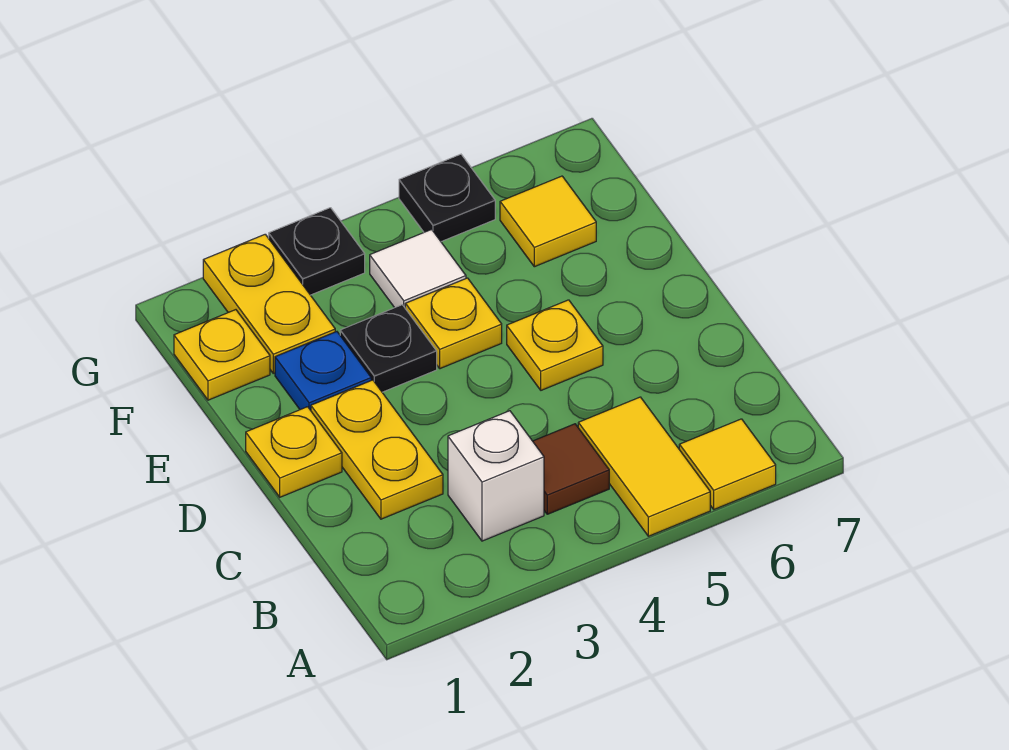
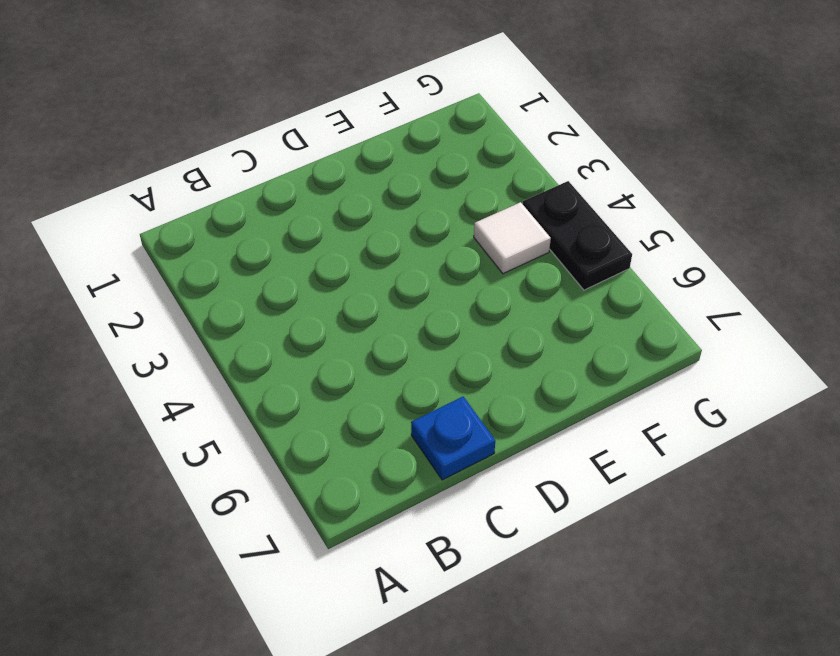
blue 1x1 plate [411,397,495,480] -> blue 1x1 plate moved to [275,332,371,410]
black 1x2 plate [523,181,632,290] -> black 1x1 plate [399,154,495,242]
none -> yellow 1x2 tile [578,397,710,536]
none -> yellow 1x1 tile [679,419,776,509]
none -> white 1x1 brick [448,411,544,541]

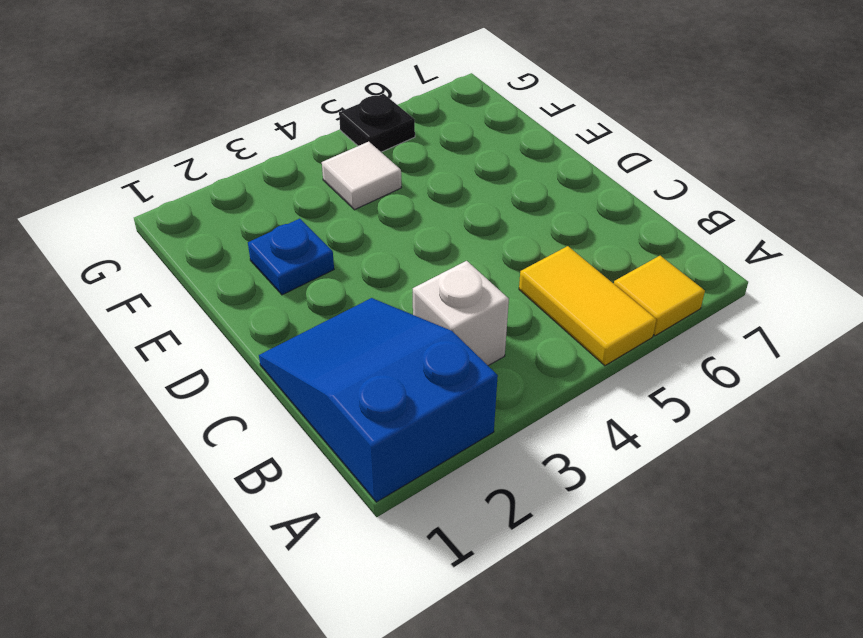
blue 2x3 slope [259,298,498,502] -> yellow 1x2 plate [311,380,443,519]
none -> brown 1x1 tile [533,424,609,514]
none -> yellow 1x1 plate [246,407,342,497]
none -> yellow 1x1 plate [507,300,603,390]

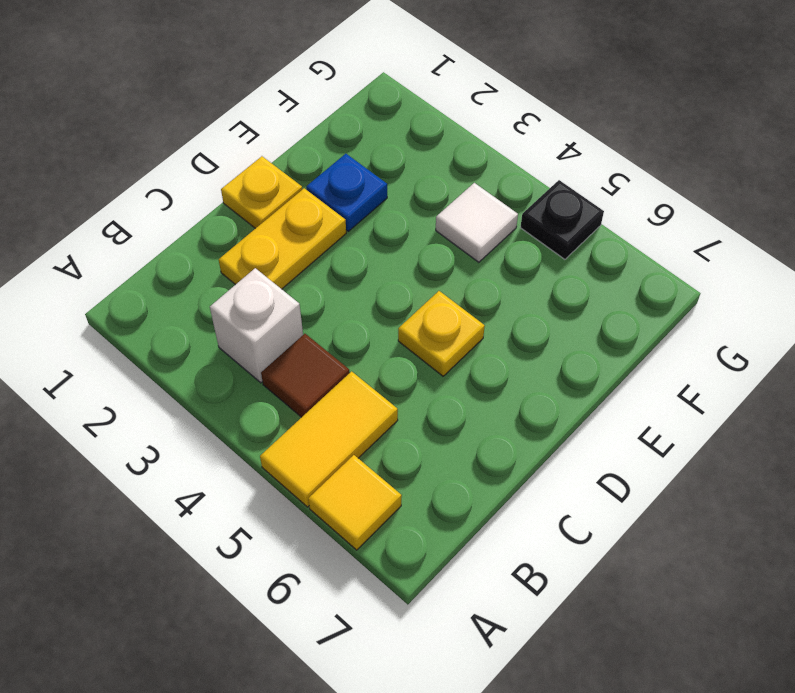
none -> black 1x1 plate [340,305,437,392]
none -> yellow 1x1 plate [405,278,502,369]
none -> yellow 1x1 plate [174,310,270,400]

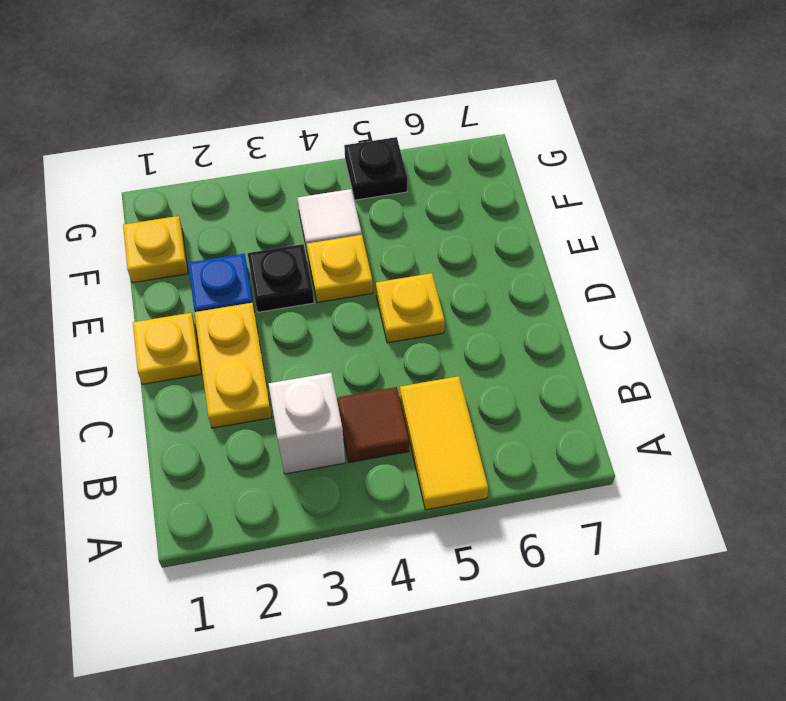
none -> yellow 1x1 tile [679,419,776,509]
none -> yellow 1x2 plate [203,234,335,373]
none -> yellow 1x1 tile [500,176,596,267]

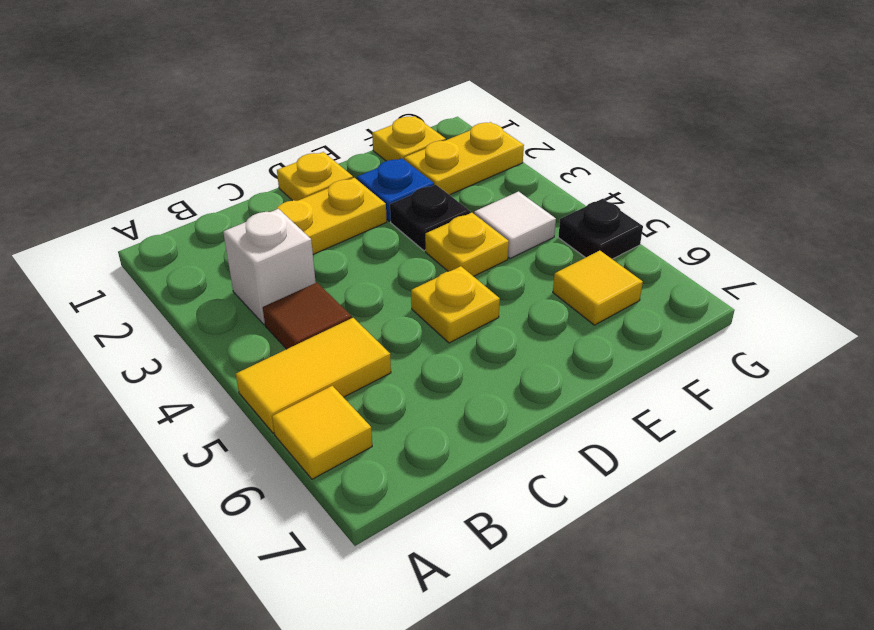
none -> black 1x1 plate [269,208,365,295]

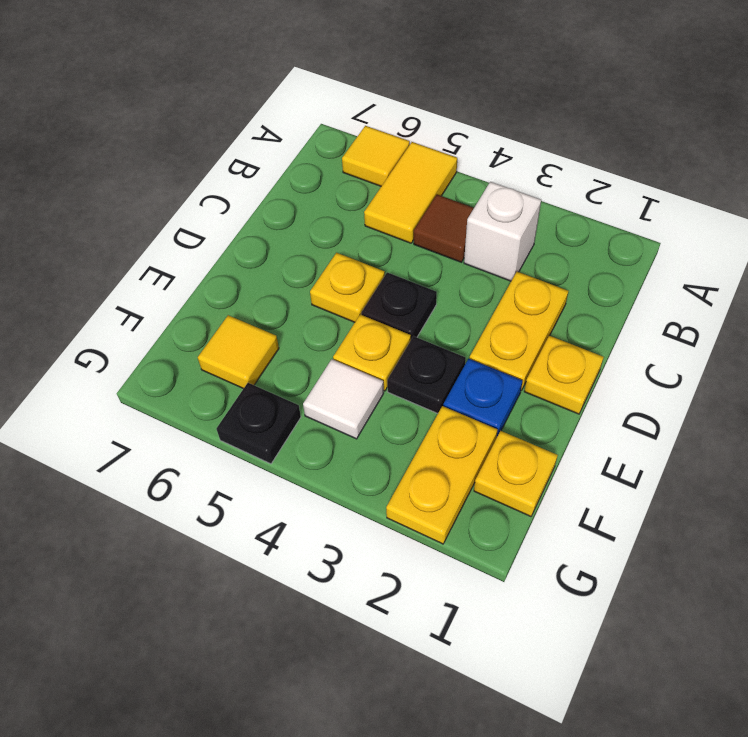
black 1x1 plate [361,272,437,339] -> black 1x1 plate moved to [269,208,365,295]

